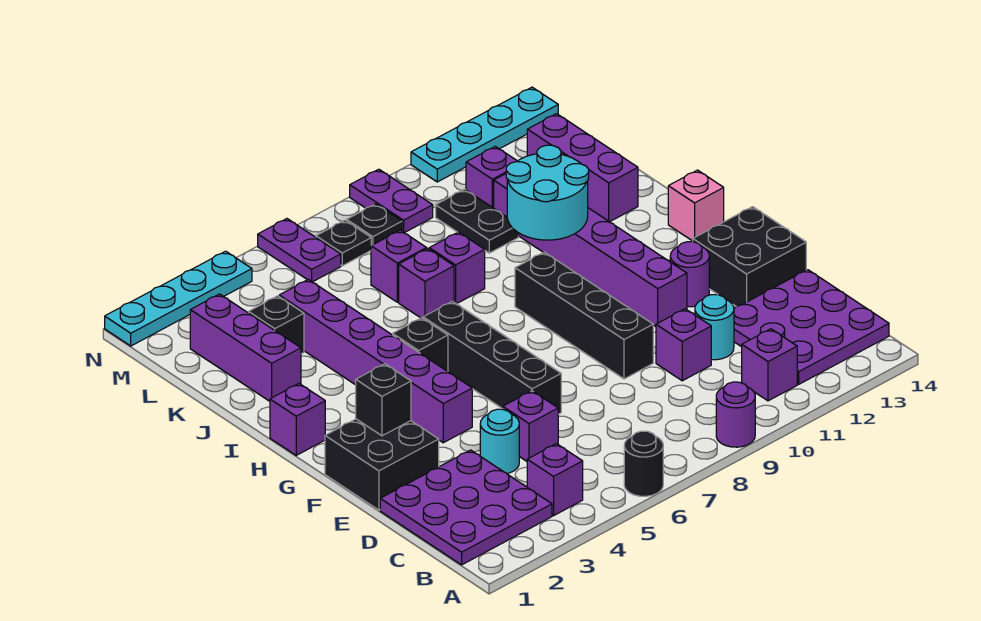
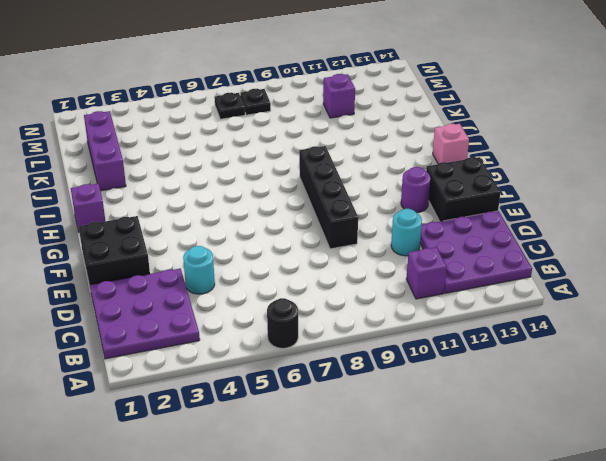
none -> purple 1x1 round brick [716,382,755,447]
none -> purple 1x1 brick [527,444,583,516]
none -> purple 1x1 brick [503,391,558,461]
none -> purple 1x1 brick [656,309,711,381]

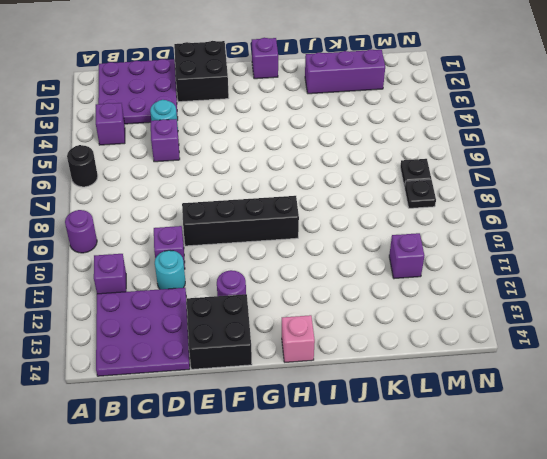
none -> black 1x4 brick [423,301,561,414]
none -> purple 1x6 brick [279,280,472,443]
none -> purple 1x6 brick [494,174,687,327]
none -> black 1x1 brick [393,318,448,371]

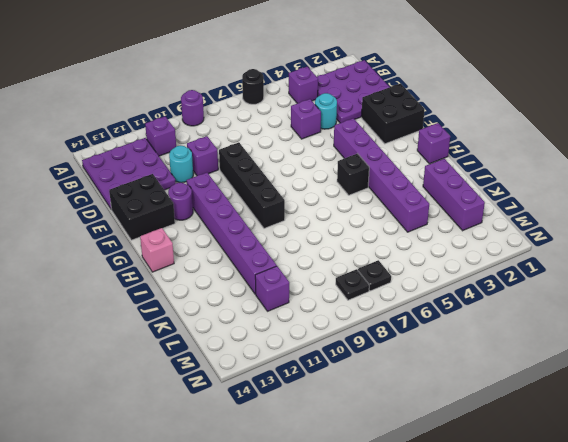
none -> black 1x4 brick [423,301,561,414]
none -> purple 1x1 brick [399,249,454,318]
none -> purple 1x1 brick [429,232,485,304]
none -> purple 1x3 brick [527,114,638,222]

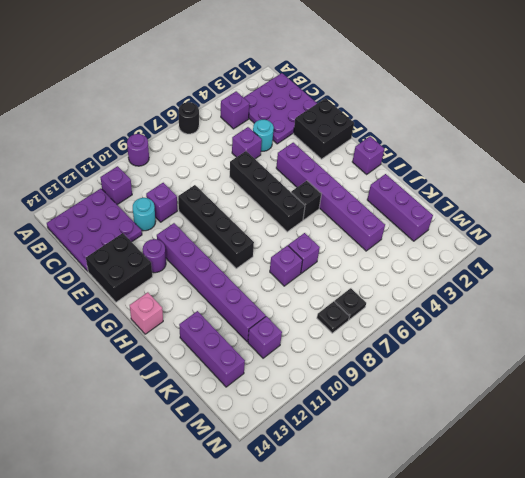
none -> black 1x1 brick [249,296,304,354]
none -> purple 1x1 brick [371,230,427,302]
none -> black 1x2 plate [436,189,518,253]
none -> purple 1x2 plate [258,219,341,282]

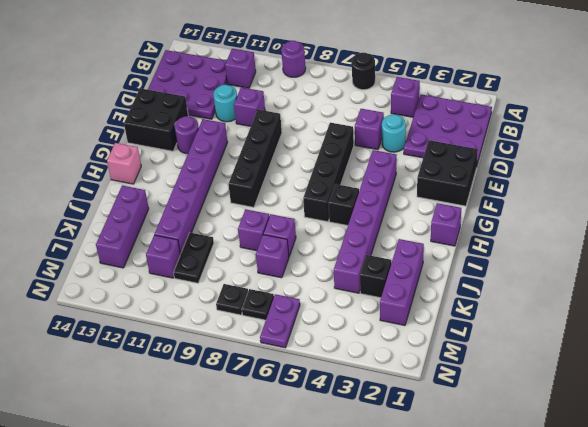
none -> purple 1x2 plate [350,169,433,233]
none -> cyan 1x4 plate [105,251,252,346]
none -> cyan 1x4 plate [411,87,558,182]
none -> black 1x1 brick [356,364,411,436]

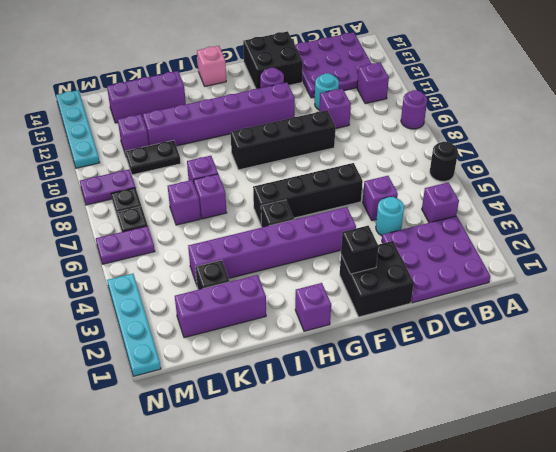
none -> cyan 2x2 round brick [506,145,589,240]

